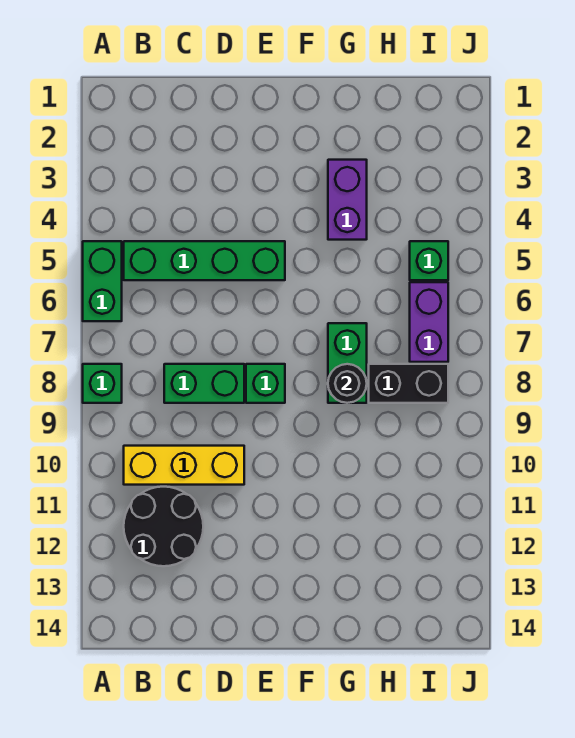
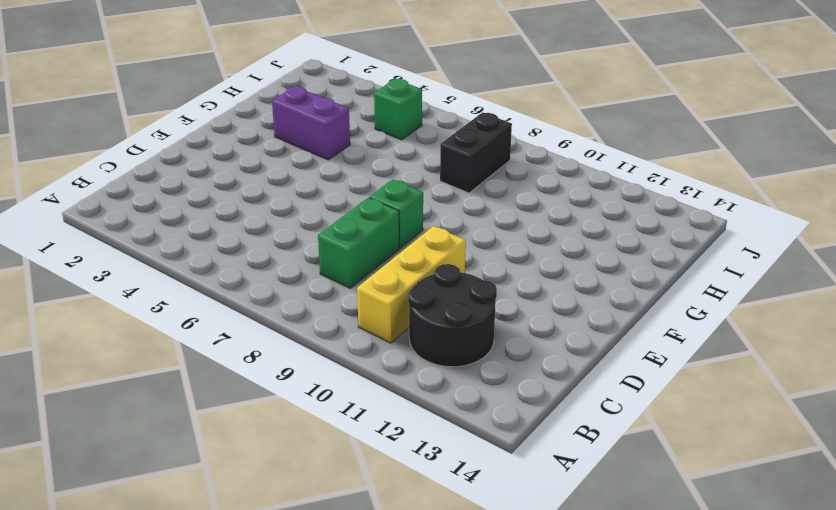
none -> green 1x2 brick [83,241,122,321]
none -> green 1x1 brick [83,364,122,403]
none -> green 1x4 brick [124,241,285,280]

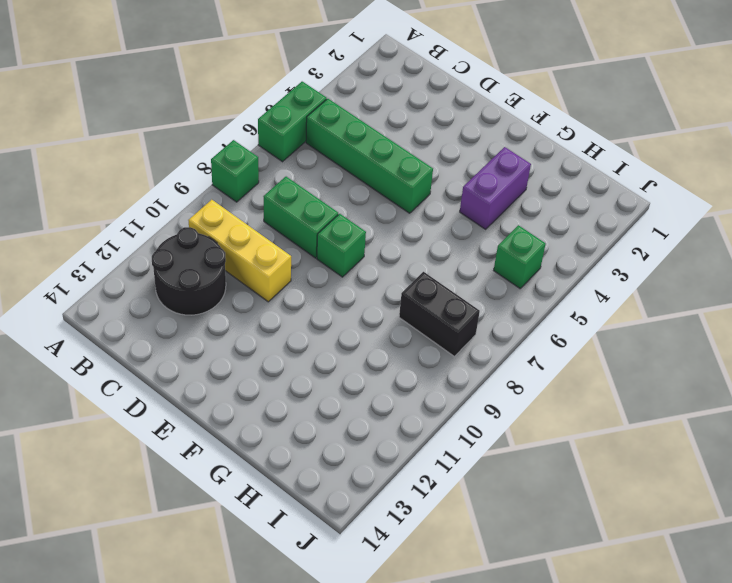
none -> green 1x2 brick [328,323,367,403]
none -> purple 1x2 brick [410,282,448,362]
none -> black 1x1 round brick [328,364,367,403]

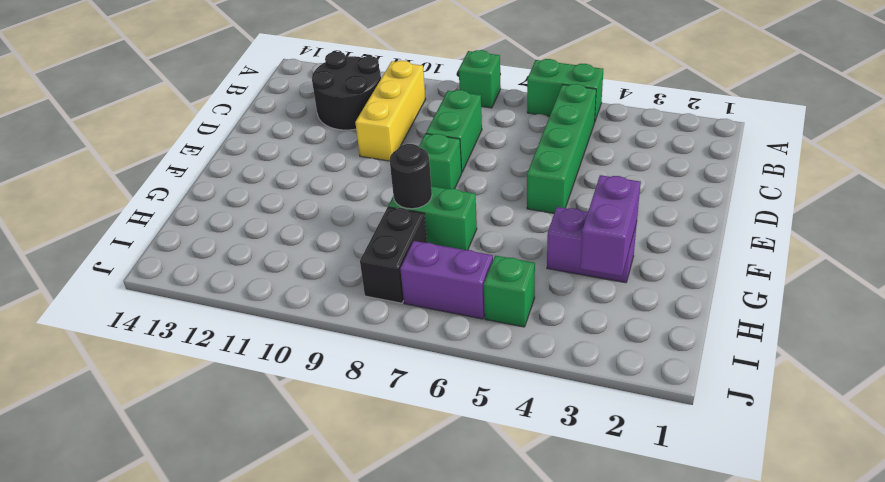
purple 1x2 brick [580,175,641,276] -> none

